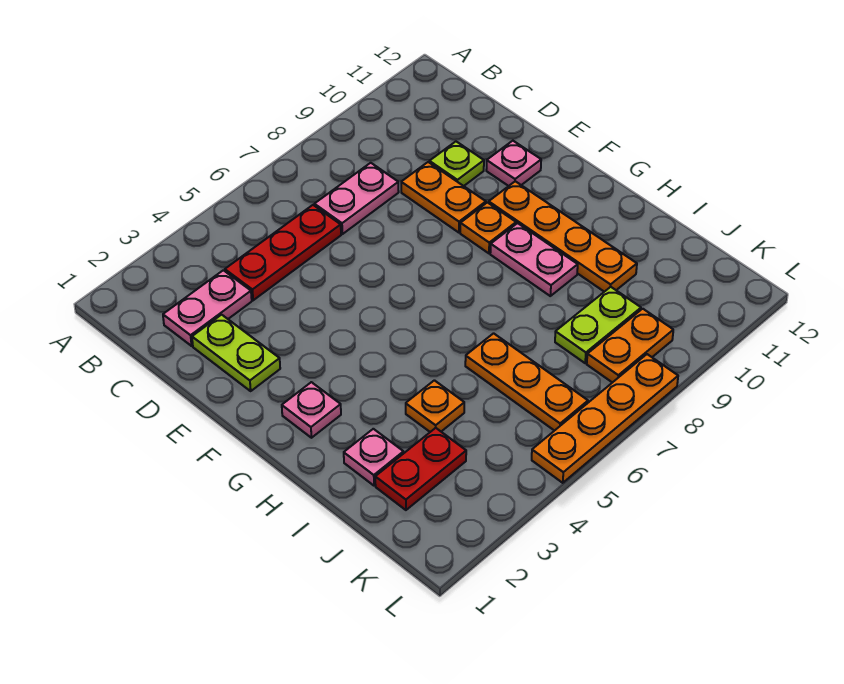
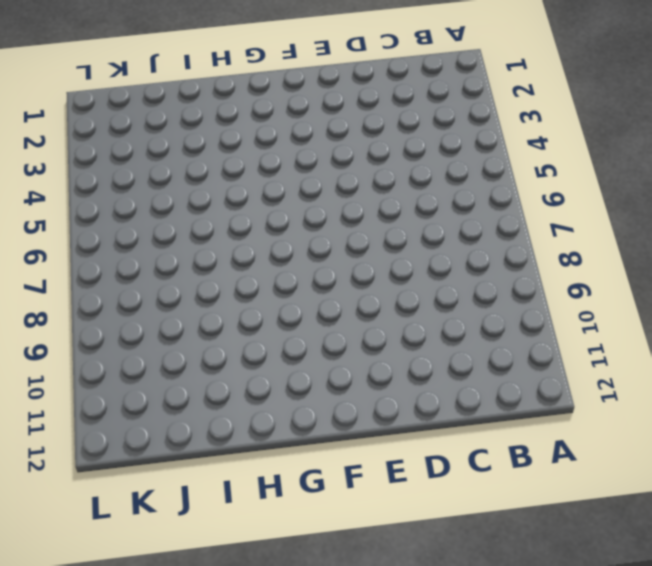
none -> pink 1x2 plate [163,270,252,346]
none -> red 1x3 plate [225,205,341,300]
none -> pink 1x2 plate [314,163,399,234]

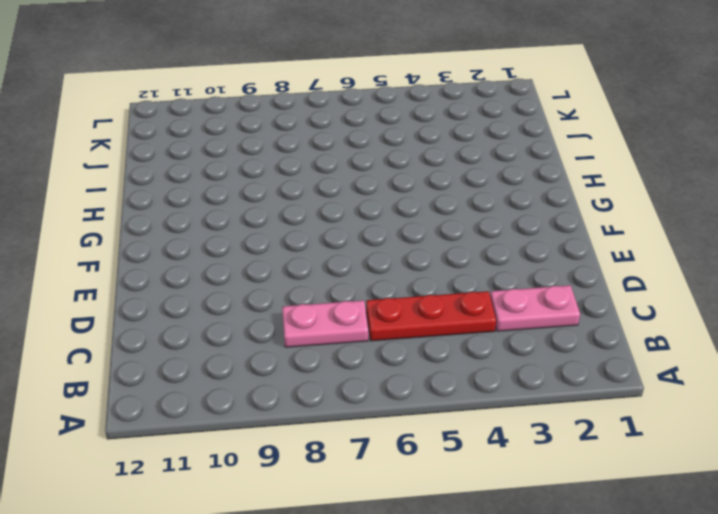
none -> lime 1x2 plate [192,315,280,391]
none -> orange 1x2 plate [401,162,486,233]
none -> lime 1x1 plate [429,142,484,186]

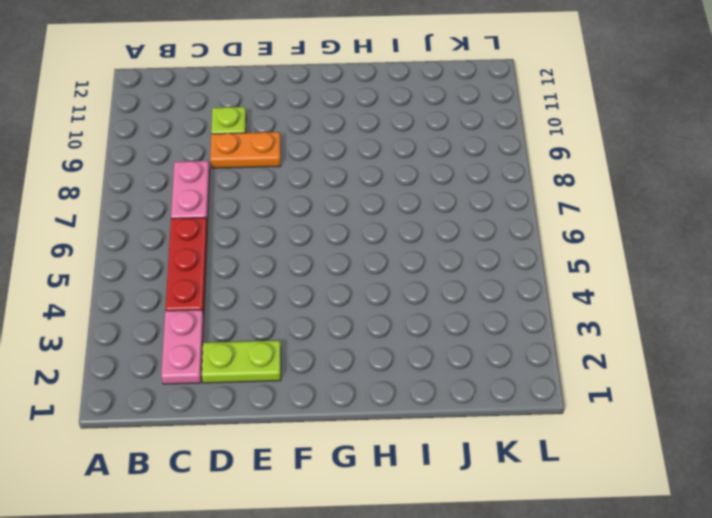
none -> pink 1x1 plate [486,141,541,186]
none -> orange 1x1 plate [460,202,516,253]
none -> orange 1x4 plate [489,181,637,292]

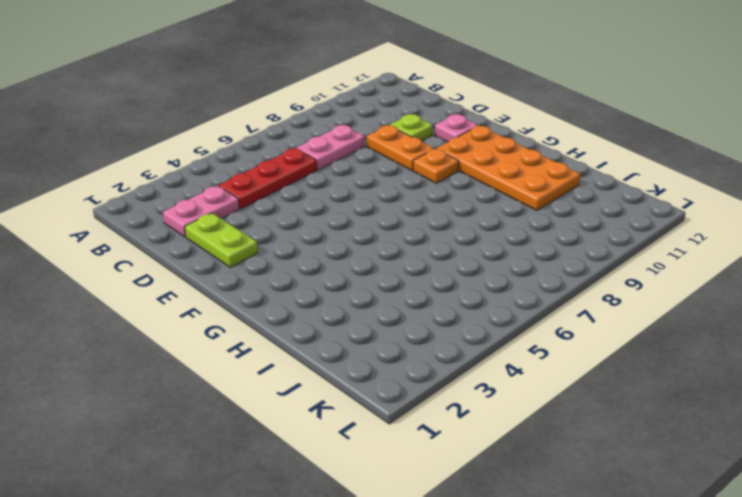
orange 2x4 plate [436,126,580,210] -> orange 1x4 plate [489,181,637,292]
none -> pink 1x1 plate [282,382,341,438]
none -> pink 1x2 plate [490,223,578,296]
none -> pink 1x1 plate [344,429,403,486]

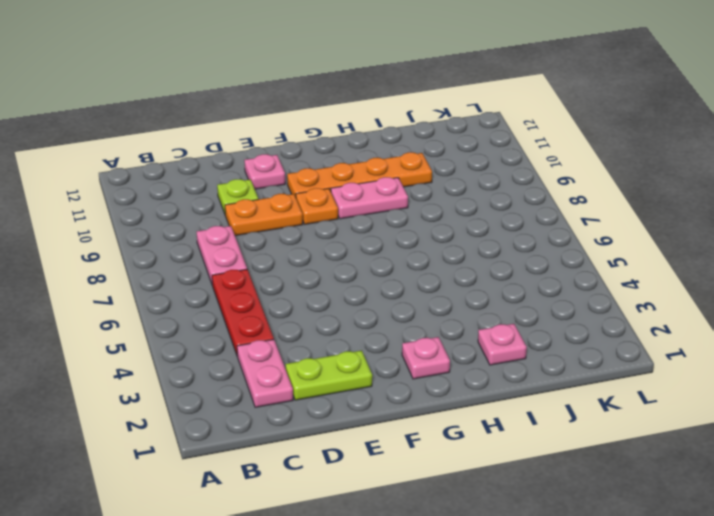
none -> orange 1x1 plate [406,380,464,432]
none -> orange 1x3 plate [465,333,588,431]
none -> red 1x2 plate [375,428,466,510]

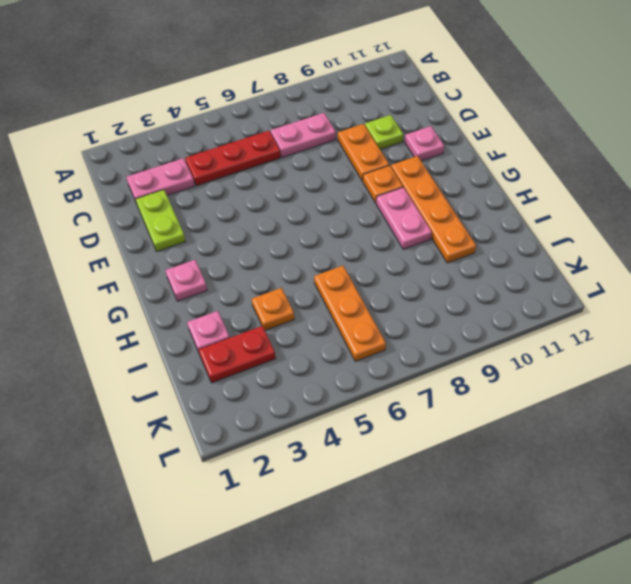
none -> lime 1x2 plate [555,287,641,363]
none -> orange 1x2 plate [587,309,673,383]
none -> orange 1x4 plate [532,354,678,483]

